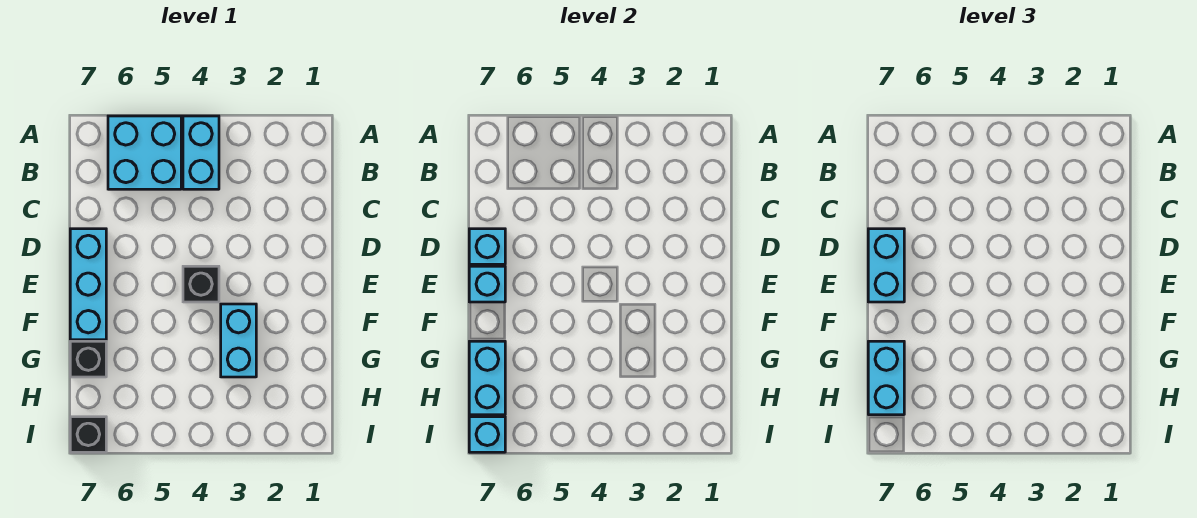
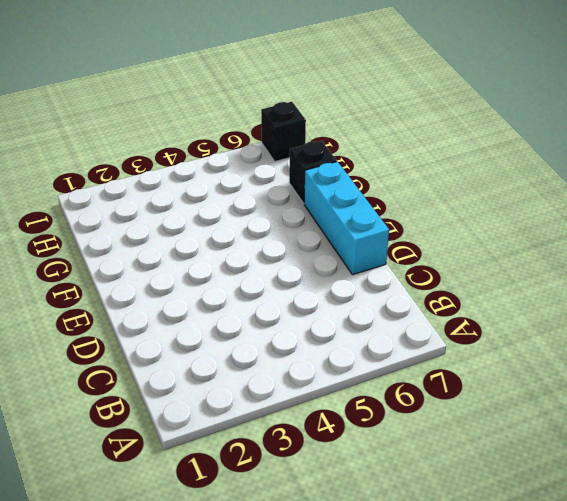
none -> cyan 1x2 brick [183,116,219,189]
none -> cyan 2x2 brick [108,116,181,189]
none -> black 1x1 brick [183,266,219,302]

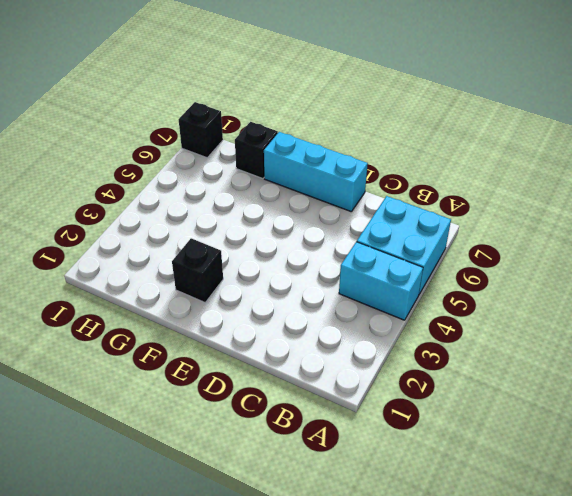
black 1x1 brick [172,238,223,302] -> black 1x1 brick moved to [183,266,219,302]
none -> cyan 1x2 brick [221,304,256,377]
none -> cyan 1x1 brick [469,229,505,264]
none -> cyan 1x1 brick [469,266,505,302]

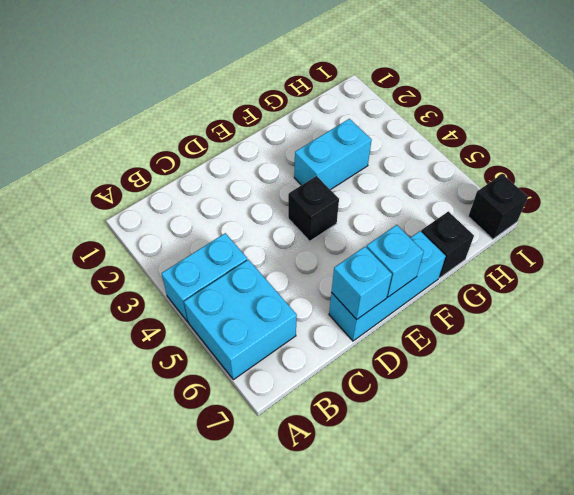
none -> cyan 1x2 brick [469,341,505,415]
none -> cyan 1x1 brick [469,417,505,452]
none -> cyan 1x2 brick [868,229,904,302]

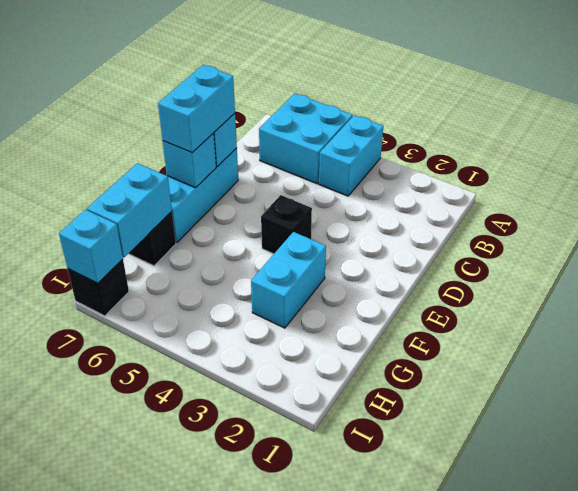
none -> cyan 1x2 brick [868,341,904,415]

